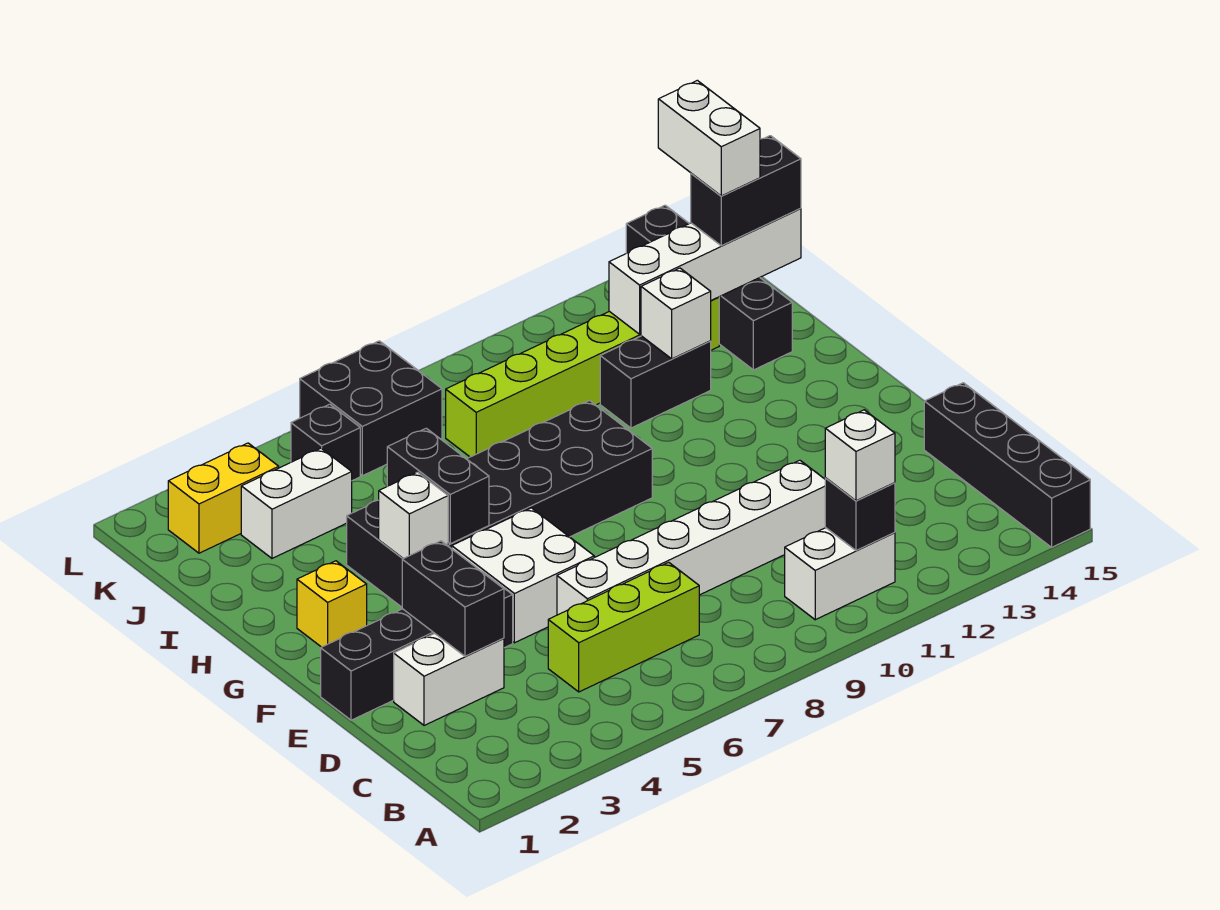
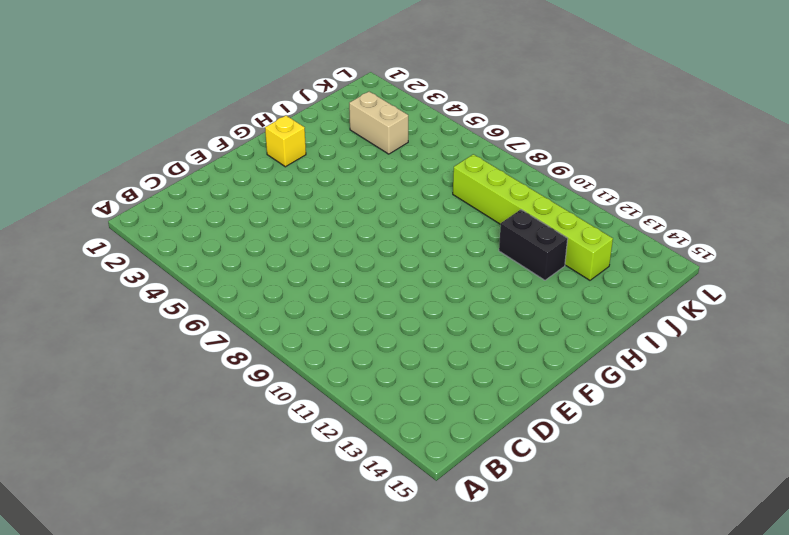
tan 1x2 brick [349,92,408,154] -> white 1x2 brick [241,448,352,558]
none -> black 1x4 brick [924,383,1090,547]
none -> white 1x2 brick [785,528,895,620]
none -> lime 1x3 brick [548,562,699,692]

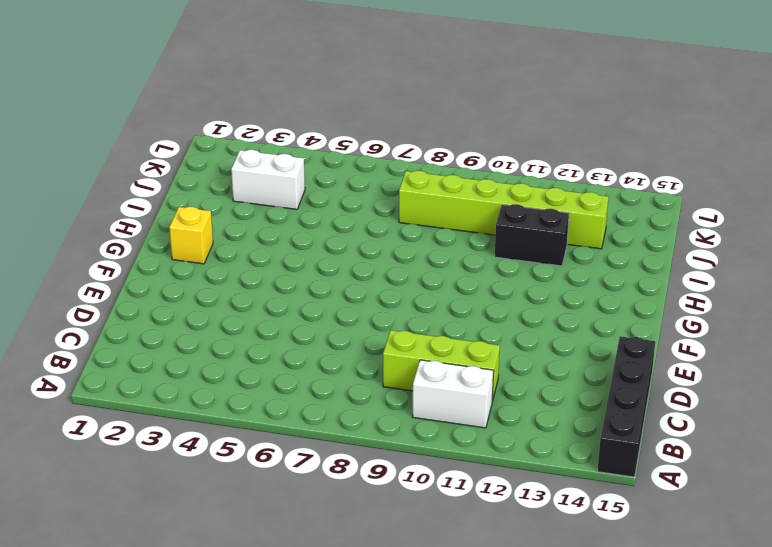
lime 1x3 brick [383,330,500,402] -> lime 1x3 brick moved to [548,562,699,692]
none -> white 1x2 brick [394,633,504,725]
none -> white 1x6 brick [557,460,826,615]
none -> black 1x4 brick [321,571,513,720]

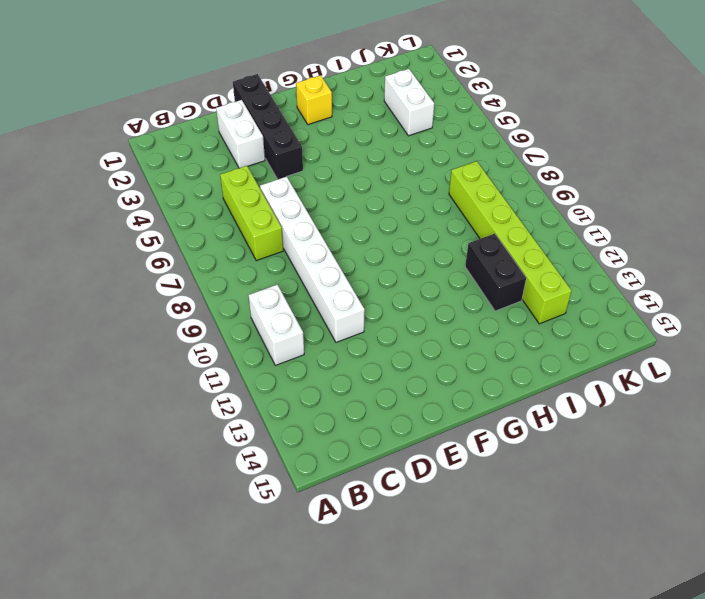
none -> black 1x4 brick [924,383,1090,547]
none -> white 2x2 brick [452,508,594,643]
none -> black 2x6 brick [347,401,652,607]

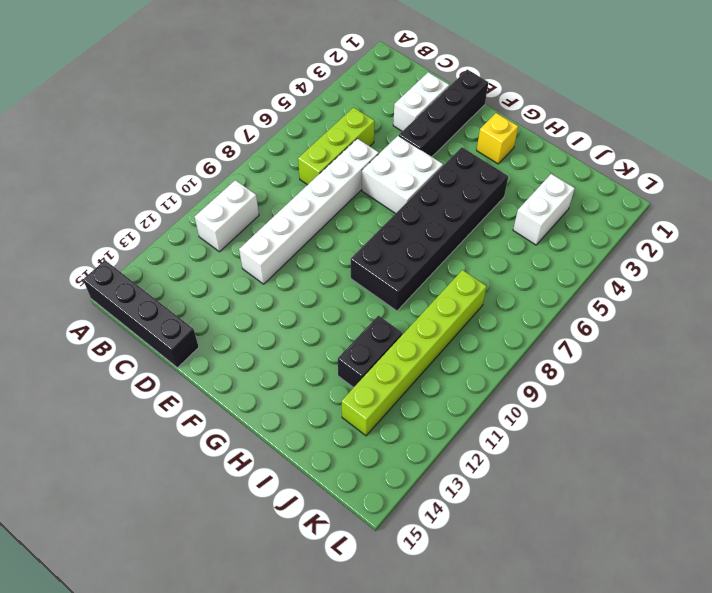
none -> black 1x4 brick [626,205,792,370]
none -> yellow 1x2 brick [168,443,279,553]
none -> black 1x1 brick [291,404,360,481]

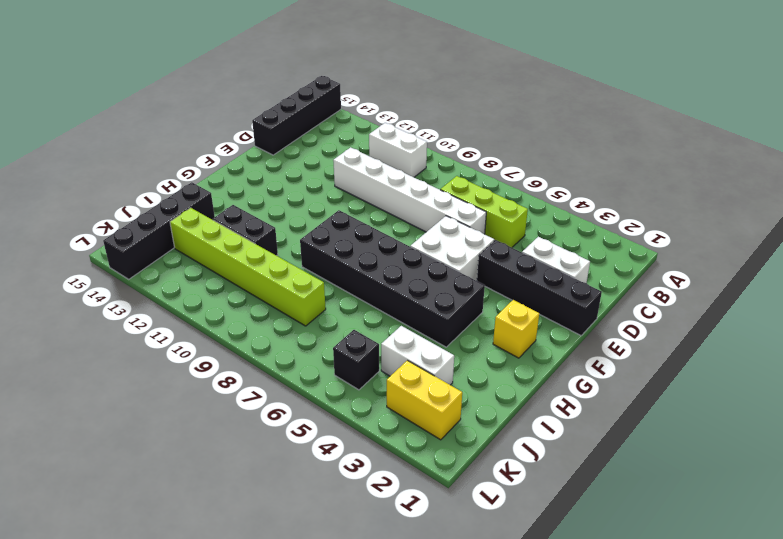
none -> black 2x2 brick [300,341,442,476]
none -> black 1x1 brick [825,478,895,550]
none -> black 1x2 brick [402,541,504,656]

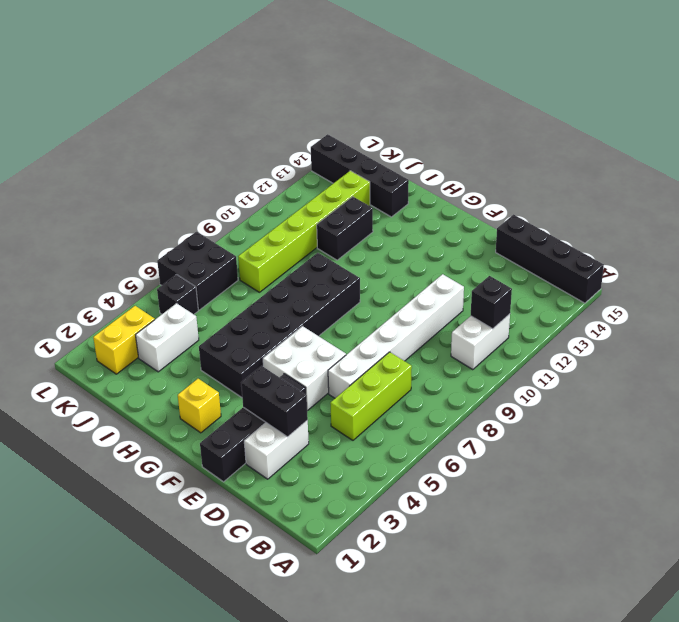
none -> white 1x1 brick [379,472,448,559]
none -> black 1x2 brick [387,428,489,544]
none -> white 1x1 brick [641,268,711,359]

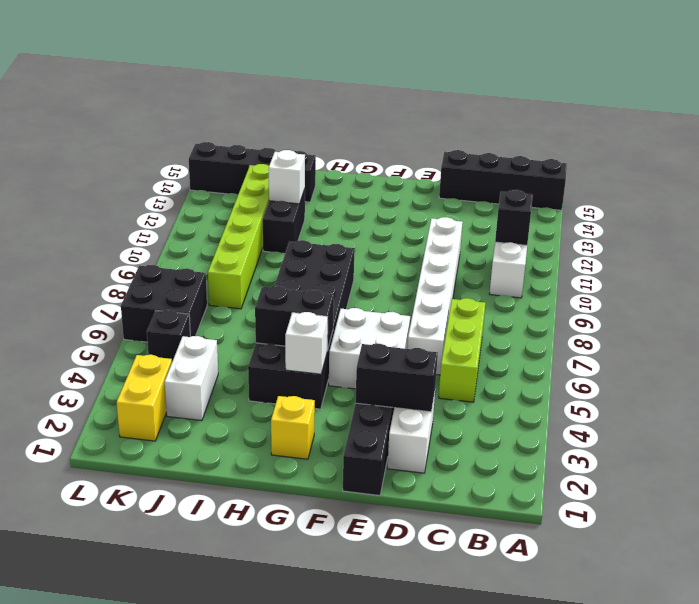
none -> white 1x4 brick [609,209,801,334]
none -> white 1x1 brick [825,410,895,501]
none -> black 1x2 brick [691,136,801,246]

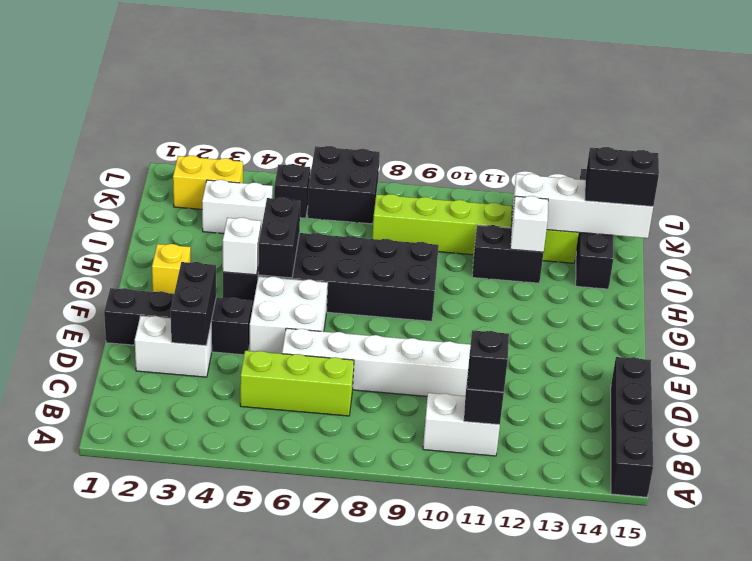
black 1x1 brick [467,330,509,393] -> white 1x1 brick [825,410,895,501]
none -> white 1x2 brick [658,80,760,196]

